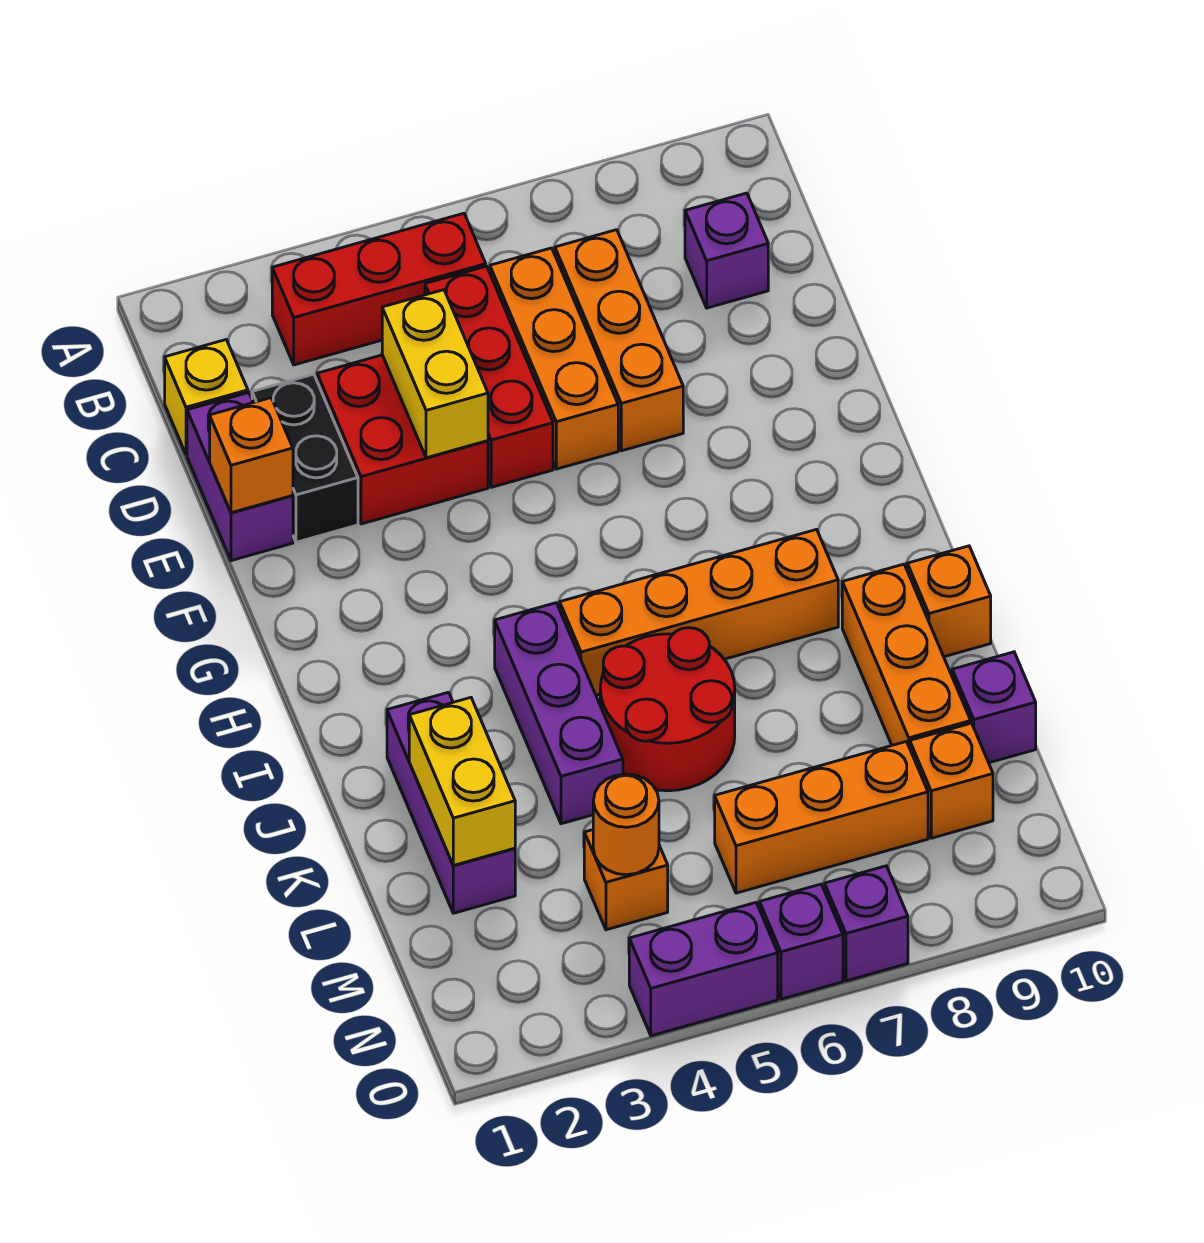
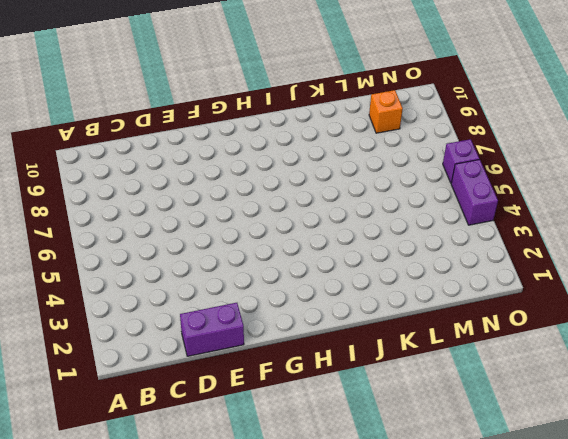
none -> red 1x3 brick [272,213,486,365]
none -> yellow 1x1 brick [165,340,248,455]
none -> red 1x3 brick [425,266,553,487]

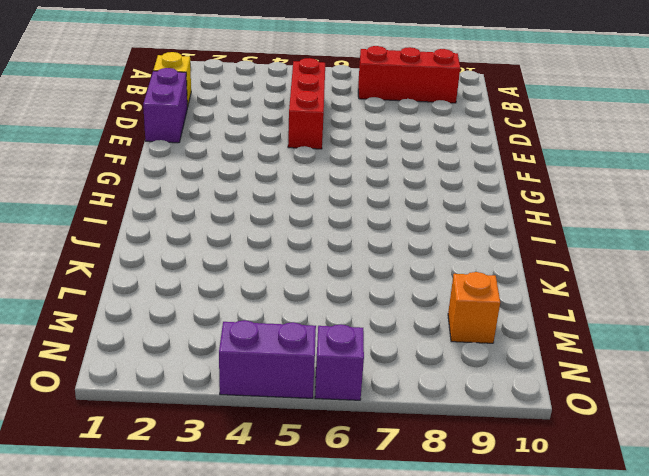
red 1x3 brick [358,46,460,103] -> red 1x3 brick moved to [272,213,486,365]
none -> orange 1x3 brick [490,248,618,469]
none -> orange 1x3 brick [555,230,683,451]
none -> purple 1x1 brick [685,193,768,308]

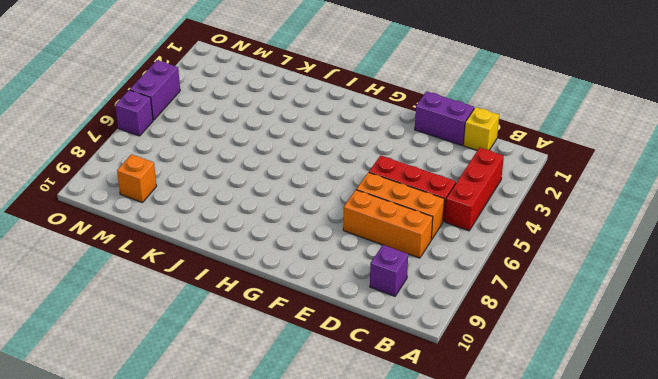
none -> black 1x2 brick [252,374,358,542]
none -> red 2x2 brick [317,355,488,524]
none -> purple 1x3 brick [495,603,623,824]

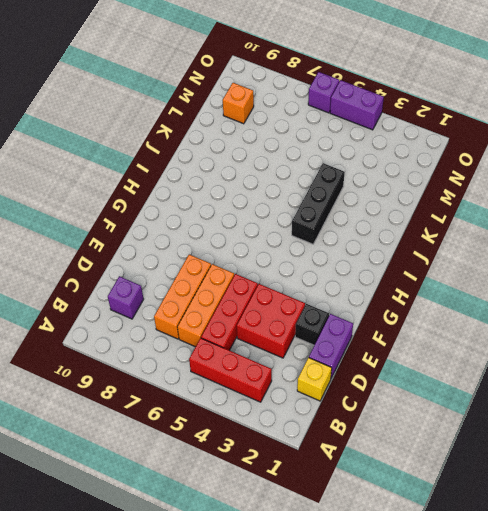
black 1x1 brick [295,304,329,345] -> black 1x2 brick [252,374,358,542]
black 1x3 brick [292,163,345,244] -> purple 1x3 brick [495,603,623,824]
none -> orange 1x4 brick [560,529,838,695]
none -> purple 1x3 brick [387,692,515,913]
none -> red 2x2 round brick [600,628,735,791]

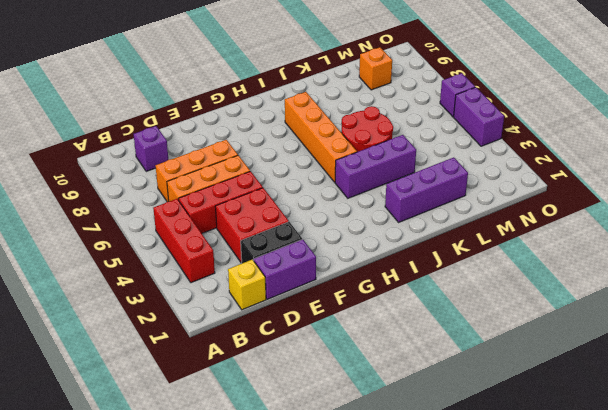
none -> orange 1x3 brick [842,564,971,748]
none -> orange 1x1 brick [907,546,991,657]
none -> purple 1x1 brick [952,652,1036,763]

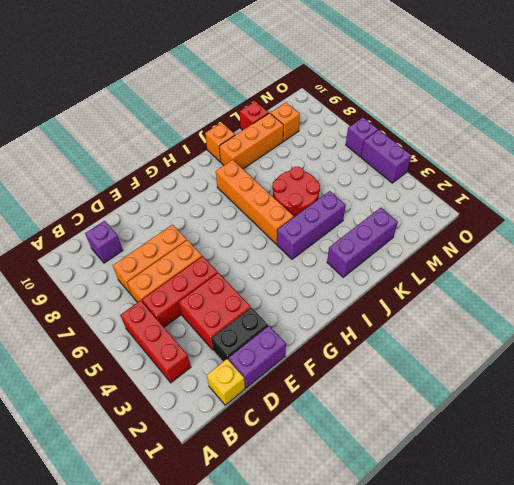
red 1x1 brick [240,101,269,130] -> purple 1x1 brick [952,652,1036,763]
none -> orange 1x1 brick [584,830,668,930]
none -> orange 1x3 brick [715,742,928,893]
none -> purple 1x1 brick [825,866,908,981]

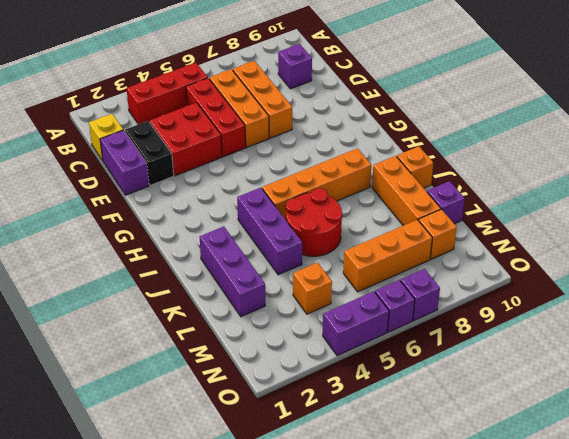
none -> yellow 1x2 brick [382,290,488,458]
none -> orange 1x1 brick [210,398,293,513]
none -> yellow 1x2 brick [409,698,515,865]

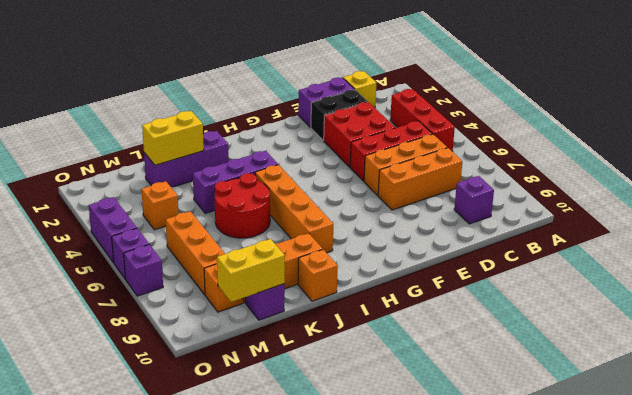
yellow 1x2 brick [217,239,285,302] -> yellow 1x2 brick moved to [382,290,488,458]
none -> orange 1x1 brick [210,398,293,513]
none -> orange 1x1 round brick [593,774,659,875]

